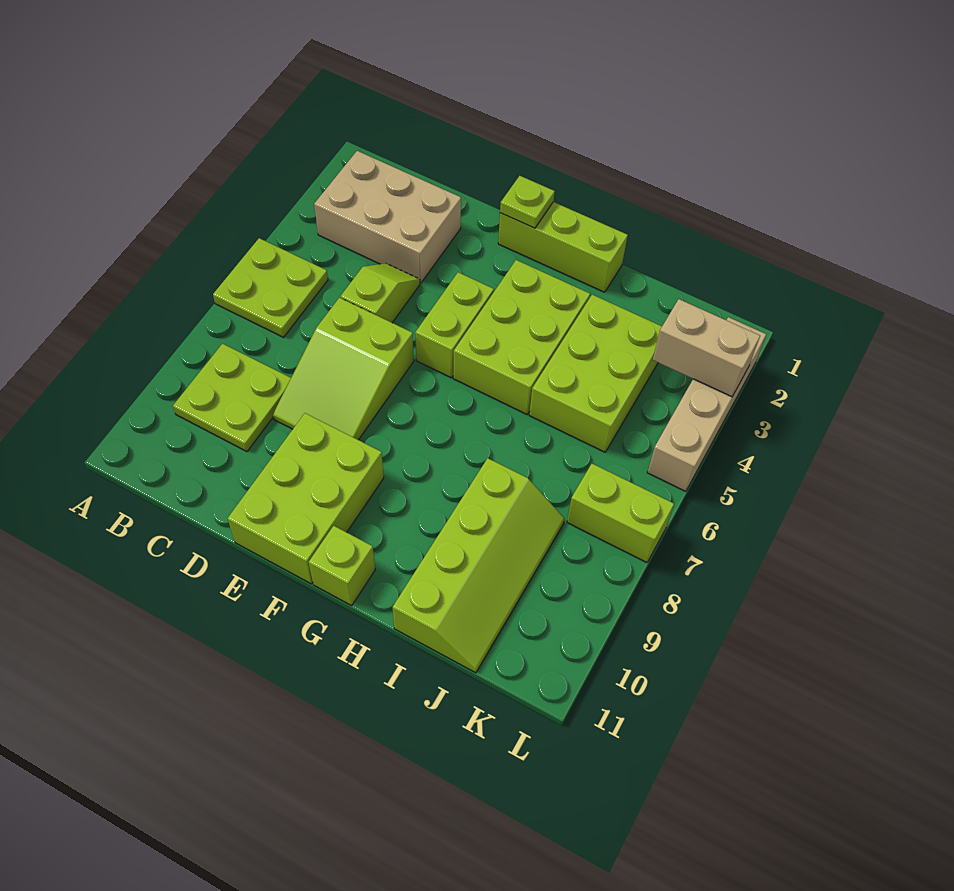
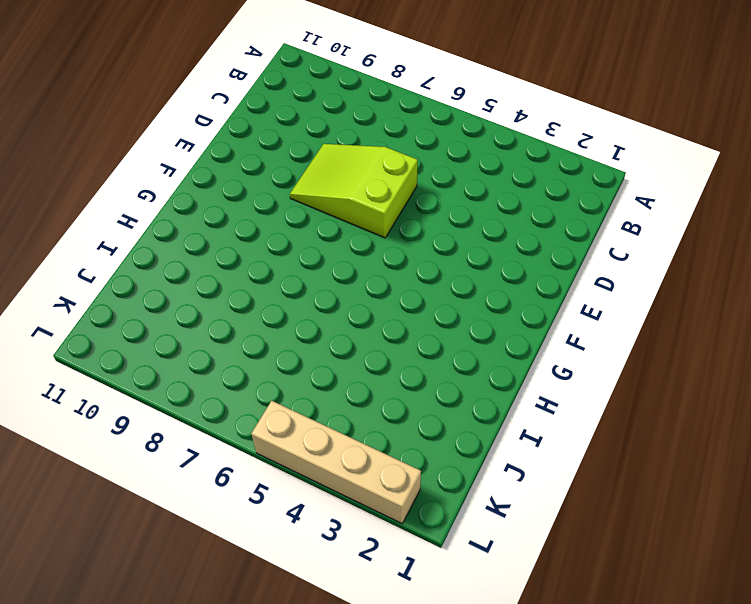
none -> lime 2x2 plate [213,238,328,337]
none -> tan 2x3 brick [314,151,461,283]
none -> lime 2x2 plate [173,344,291,451]

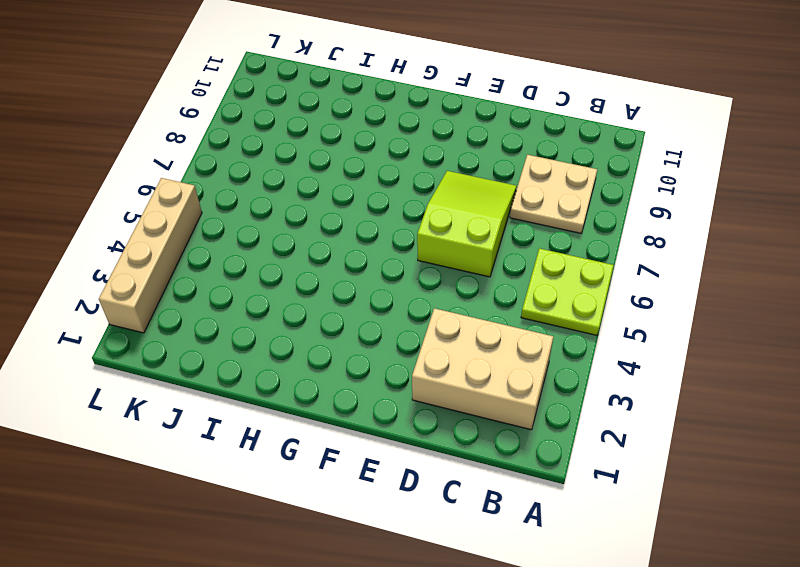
tan 2x2 plate [510,155,597,233] -> lime 2x2 plate [173,344,291,451]
none -> lime 1x2 slope [341,263,420,323]
none -> lime 2x3 brick [228,413,384,584]
none -> lime 1x3 brick [498,202,628,292]

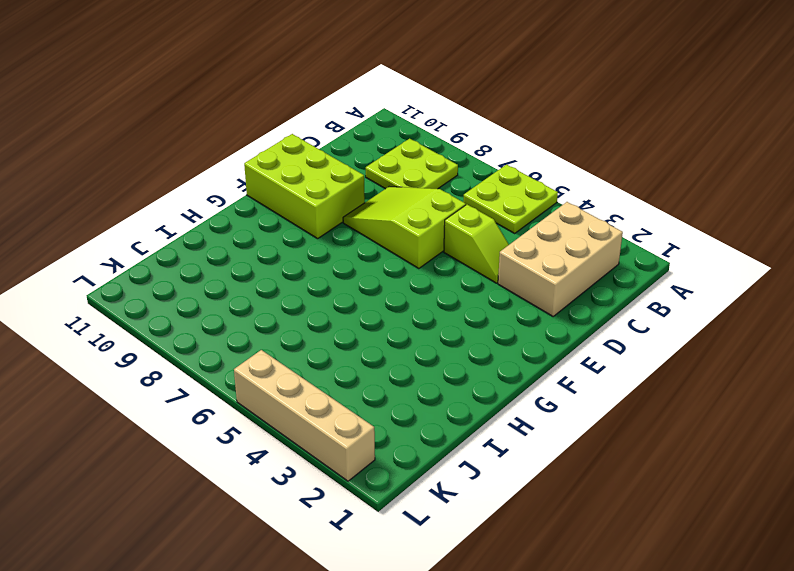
none -> lime 1x3 brick [498,202,628,292]
none -> lime 1x2 brick [415,272,494,378]
none -> lime 2x3 brick [453,260,590,414]

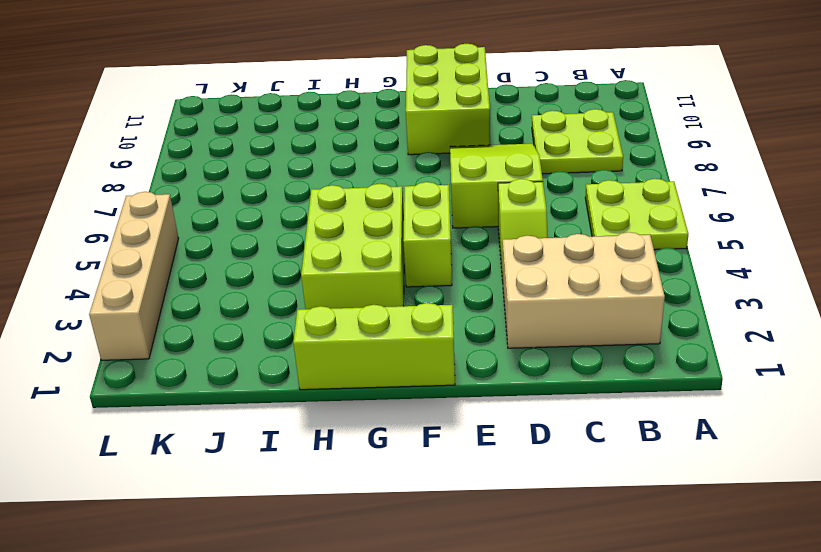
none -> lime 1x1 brick [309,526,375,606]
none -> lime 2x3 brick [529,295,662,452]
none -> lime 2x4 slope [393,458,565,673]

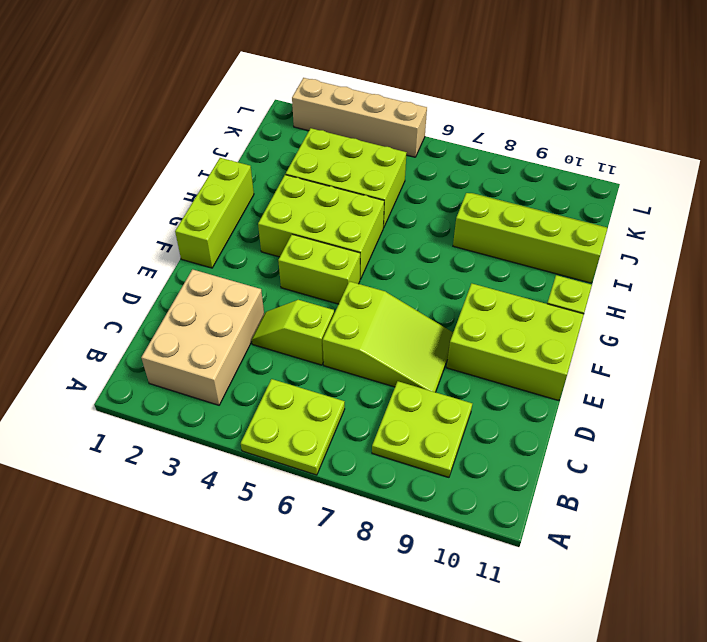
none -> lime 1x2 brick [567,464,674,562]
none -> lime 1x1 plate [500,176,555,228]
none -> tan 1x2 brick [653,299,760,397]

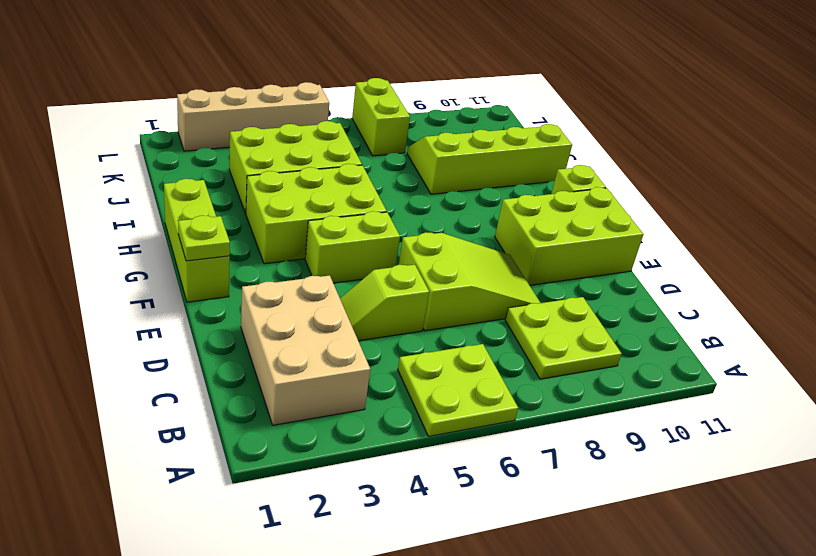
none -> tan 1x2 brick [653,299,760,397]

